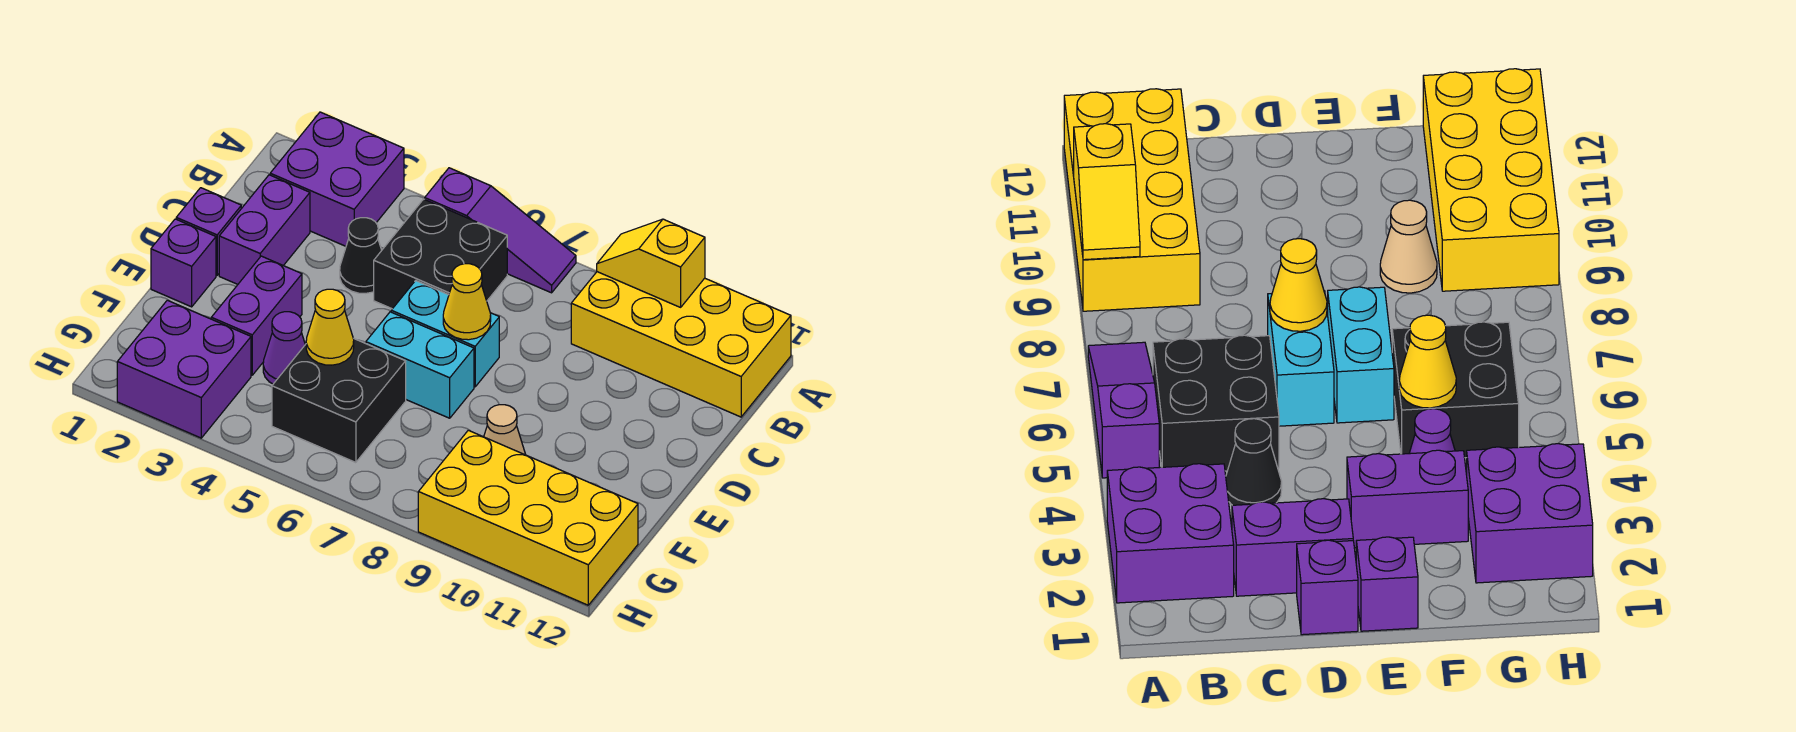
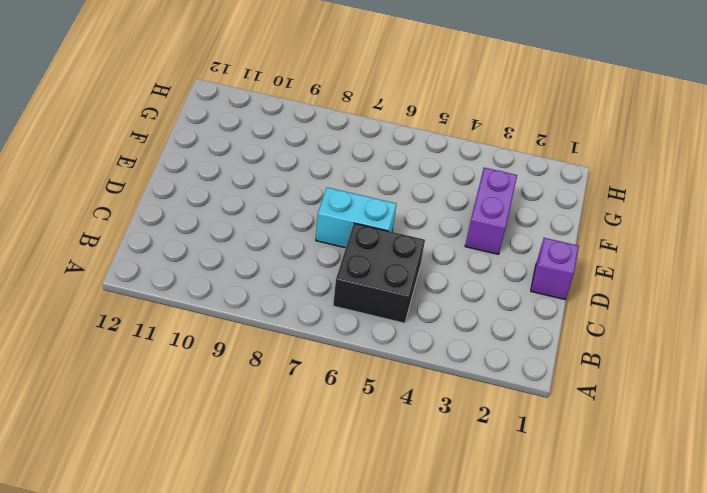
none -> purple 2x2 brick [270,112,404,246]
none -> purple 1x3 slope [425,168,576,293]
none -> yellow 2x4 brick [571,272,791,417]

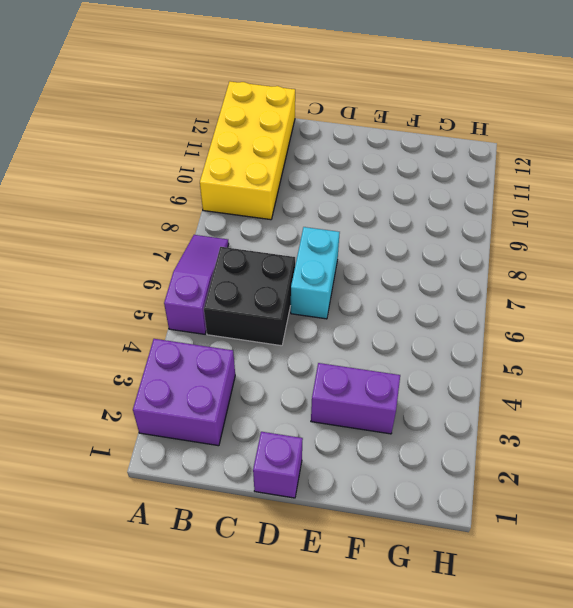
none -> purple 1x2 brick [219,175,310,284]
none -> black 1x1 cone [340,218,382,293]
none -> purple 1x1 brick [151,219,216,307]

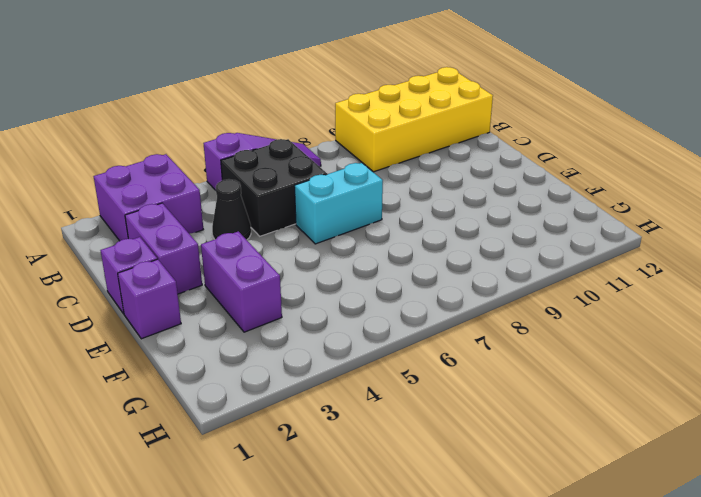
none -> cyan 1x2 brick [366,312,474,418]
none -> purple 1x1 cone [263,312,305,384]
none -> black 2x2 brick [272,338,406,463]

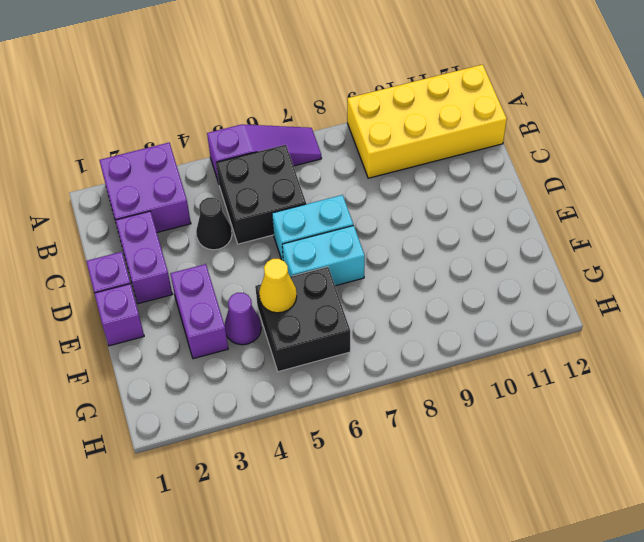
none -> tan 1x1 cone [484,405,526,455]
none -> purple 2x2 brick [117,300,251,438]
none -> yellow 2x4 brick [418,430,638,605]

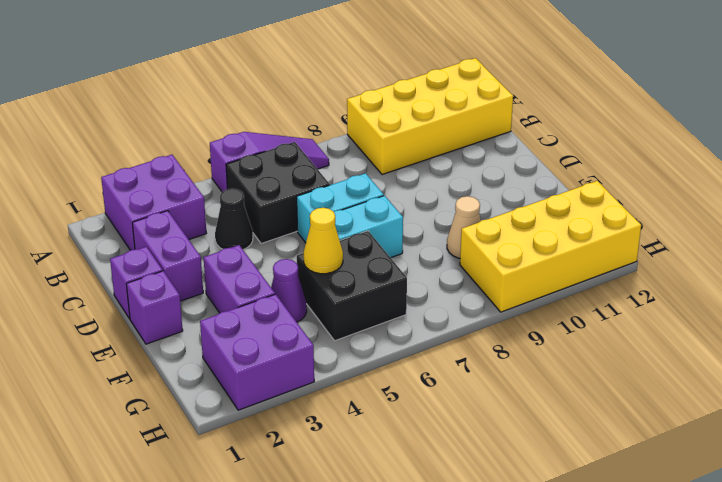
none -> yellow 1x2 slope [597,219,705,307]
none -> yellow 1x1 cone [443,264,491,340]

